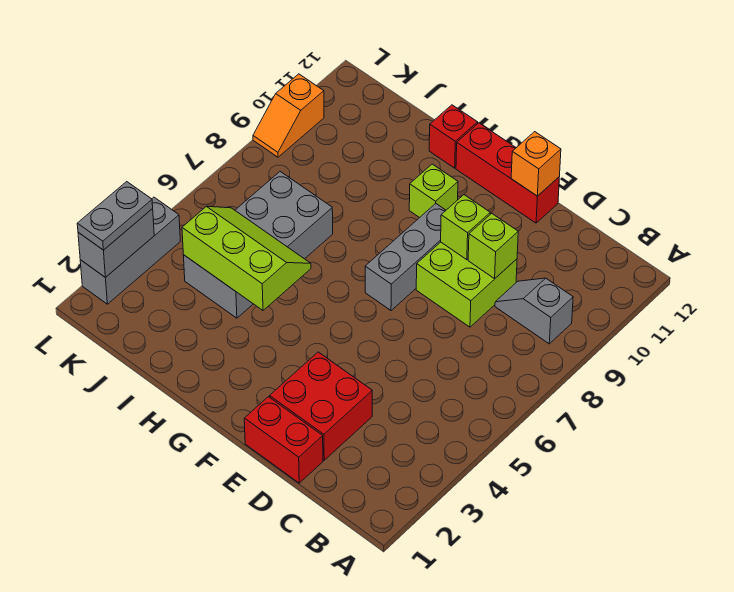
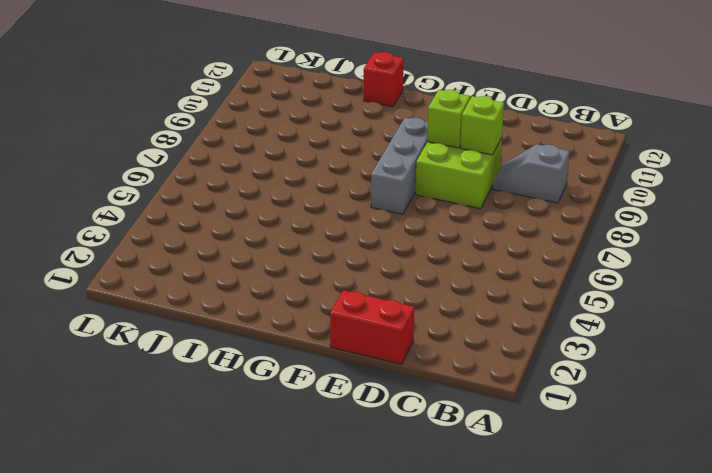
none -> red 2x2 brick [270,352,372,460]
none -> red 1x3 brick [456,123,559,223]
none -> lime 1x1 brick [409,164,458,218]

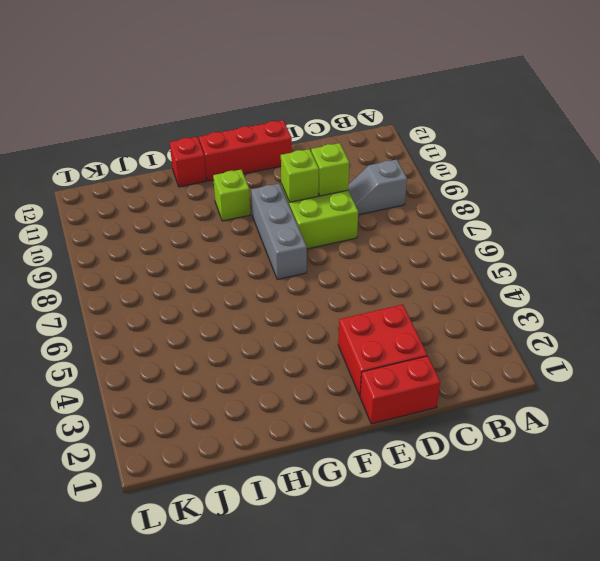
none -> grey 2x4 brick [183,172,333,318]
none -> grey 1x3 brick [80,197,180,304]
none -> orange 1x2 slope [253,74,324,157]

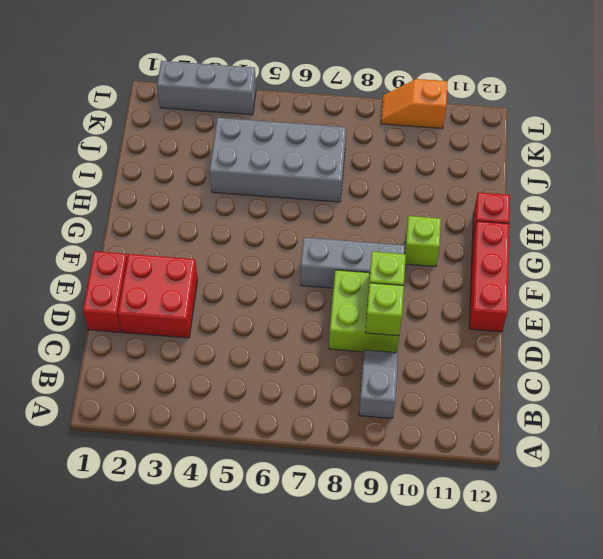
none -> orange 1x1 brick [511,132,561,196]
none -> lime 2x3 slope [182,206,311,310]
none -> grey 1x2 brick [78,209,154,278]

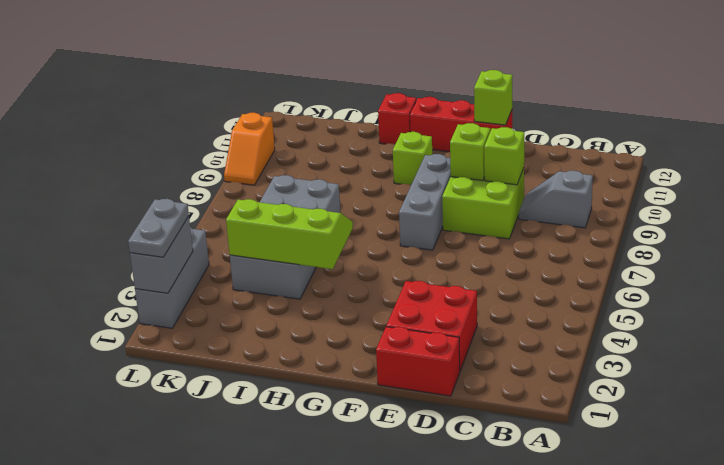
lime 1x1 brick [474,70,513,125] -> orange 1x1 brick [511,132,561,196]

